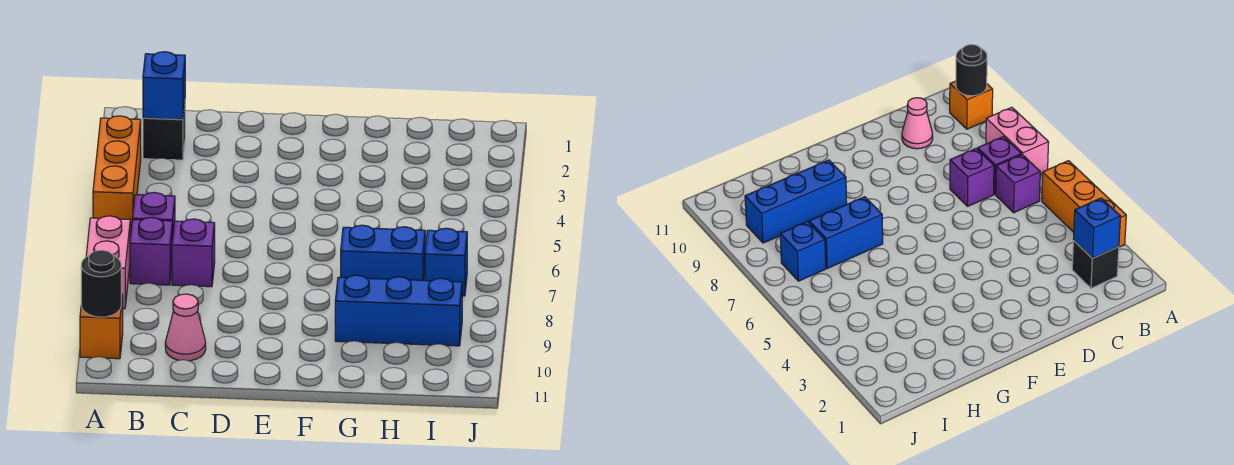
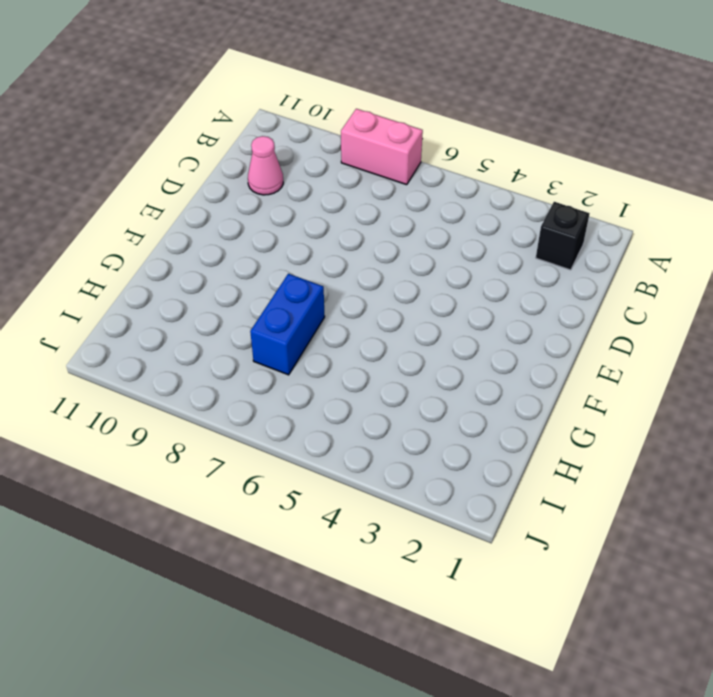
none -> orange 1x3 brick [93,116,141,234]
none -> orange 1x1 brick [80,294,123,359]
none -> purple 1x1 brick [132,193,175,240]

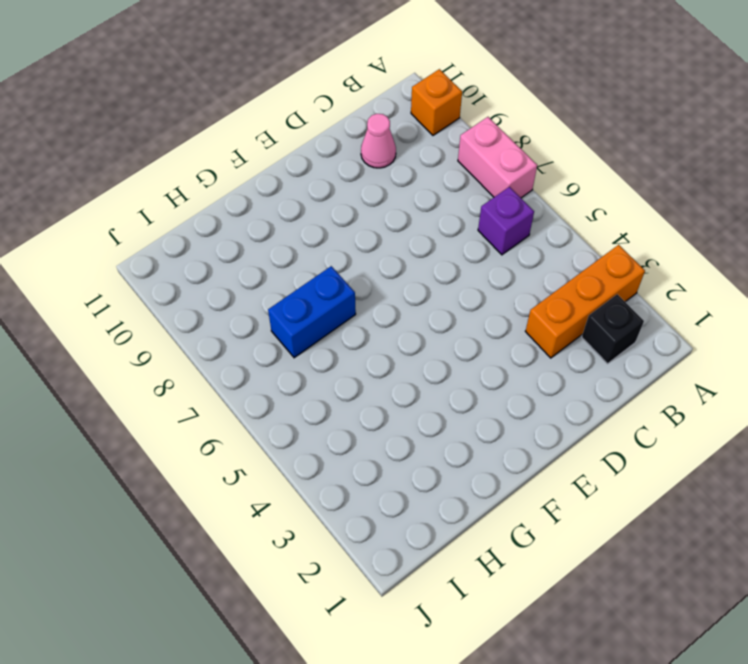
orange 1x3 brick [525,245,645,358] -> orange 1x3 brick turned to [93,116,141,234]
none -> purple 1x1 brick [130,218,172,285]
none -> purple 1x1 brick [172,219,215,287]
none -> blue 1x3 brick [335,275,462,346]

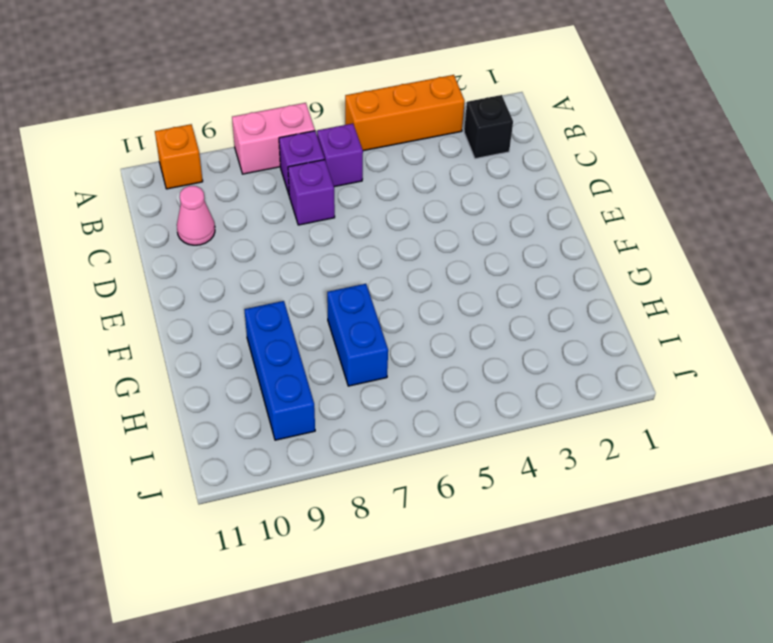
none -> blue 1x1 brick [425,228,467,296]
none -> black 1x1 round brick [81,250,121,317]
none -> blue 1x1 brick [143,52,185,119]

